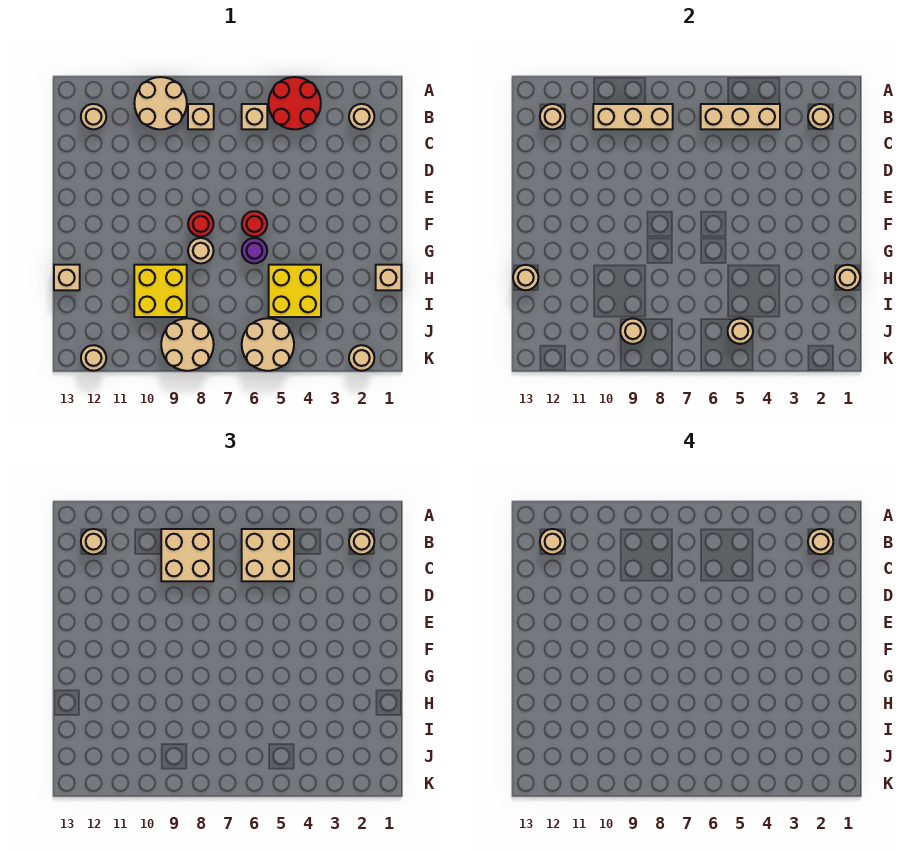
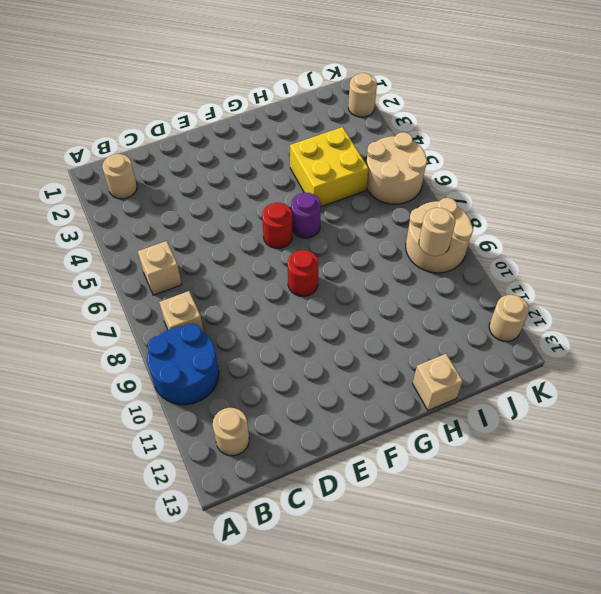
blue 2x2 round brick [147,324,219,405] -> tan 2x2 round brick [134,77,187,129]
none -> red 2x2 round brick [269,77,321,129]
none -> tan 1x1 round brick [188,238,214,263]
none -> tan 1x1 brick [376,265,401,290]
none -> yellow 2x2 brick [134,265,187,317]

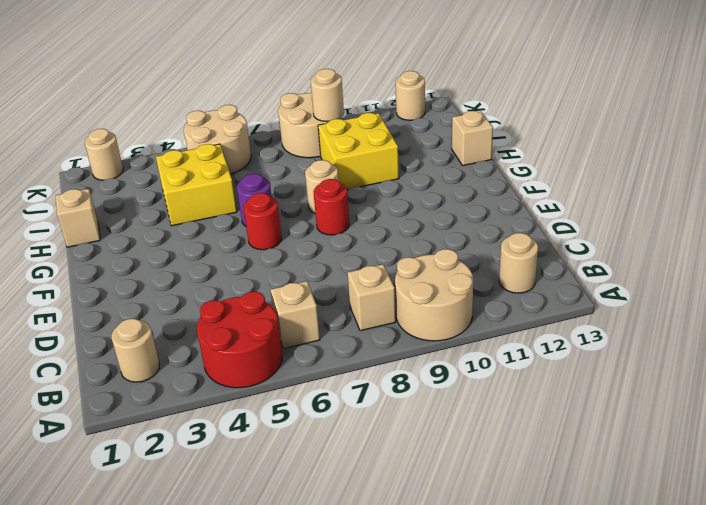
none -> tan 1x1 round brick [808,104,833,129]
none -> tan 1x3 brick [701,104,780,129]
none -> tan 1x3 brick [593,104,673,129]
none -> tan 1x1 round brick [540,104,565,129]

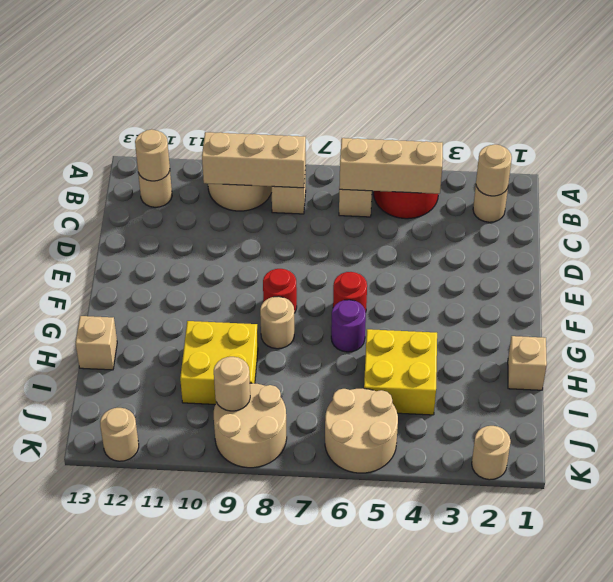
none -> tan 1x1 round brick [835,265,860,290]
none -> tan 1x1 round brick [513,265,538,290]
none -> tan 1x1 round brick [728,318,753,344]
none -> tan 1x1 round brick [349,529,374,554]

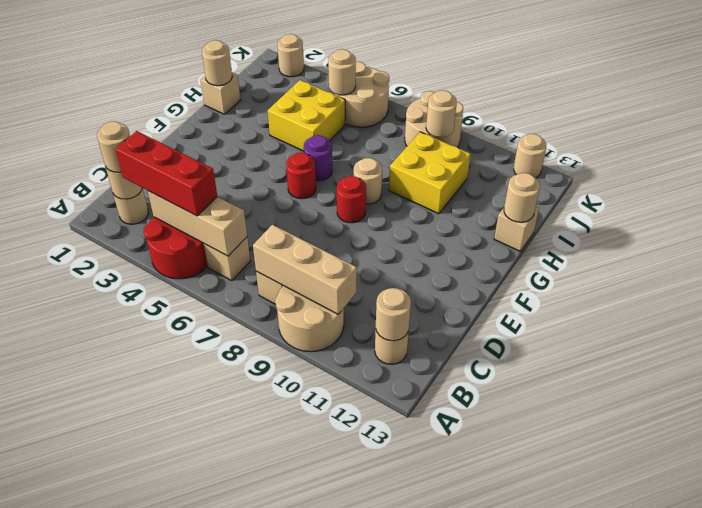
red 1x3 brick [115,131,217,216] -> tan 2x2 brick [242,529,294,581]
none -> tan 2x2 brick [161,529,214,581]
none -> tan 1x1 round brick [81,529,106,554]
none -> tan 1x1 round brick [808,529,833,554]
none -> tan 1x1 round brick [540,529,565,554]

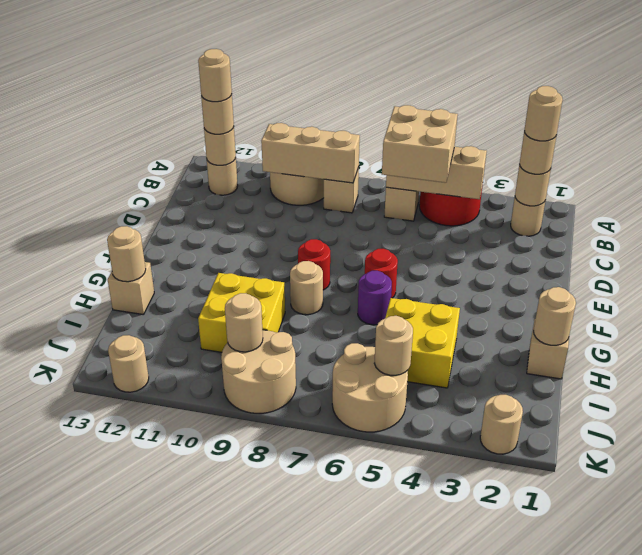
none -> tan 2x2 brick [161,529,214,581]

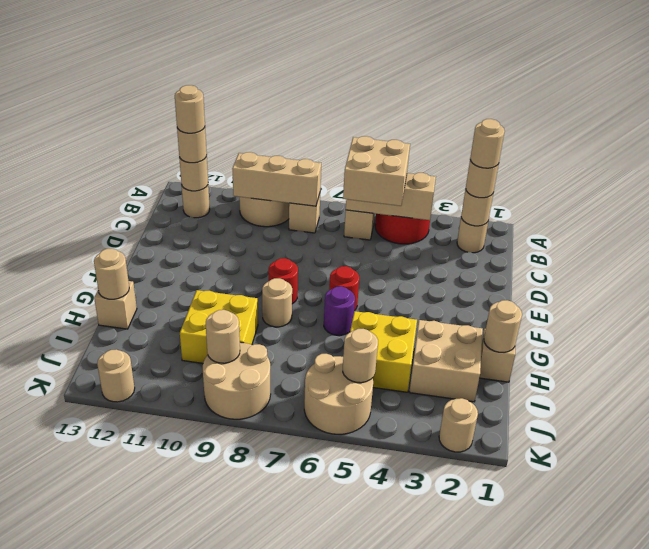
tan 2x2 brick [410,320,483,402] -> tan 2x2 brick moved to [161,529,214,581]

